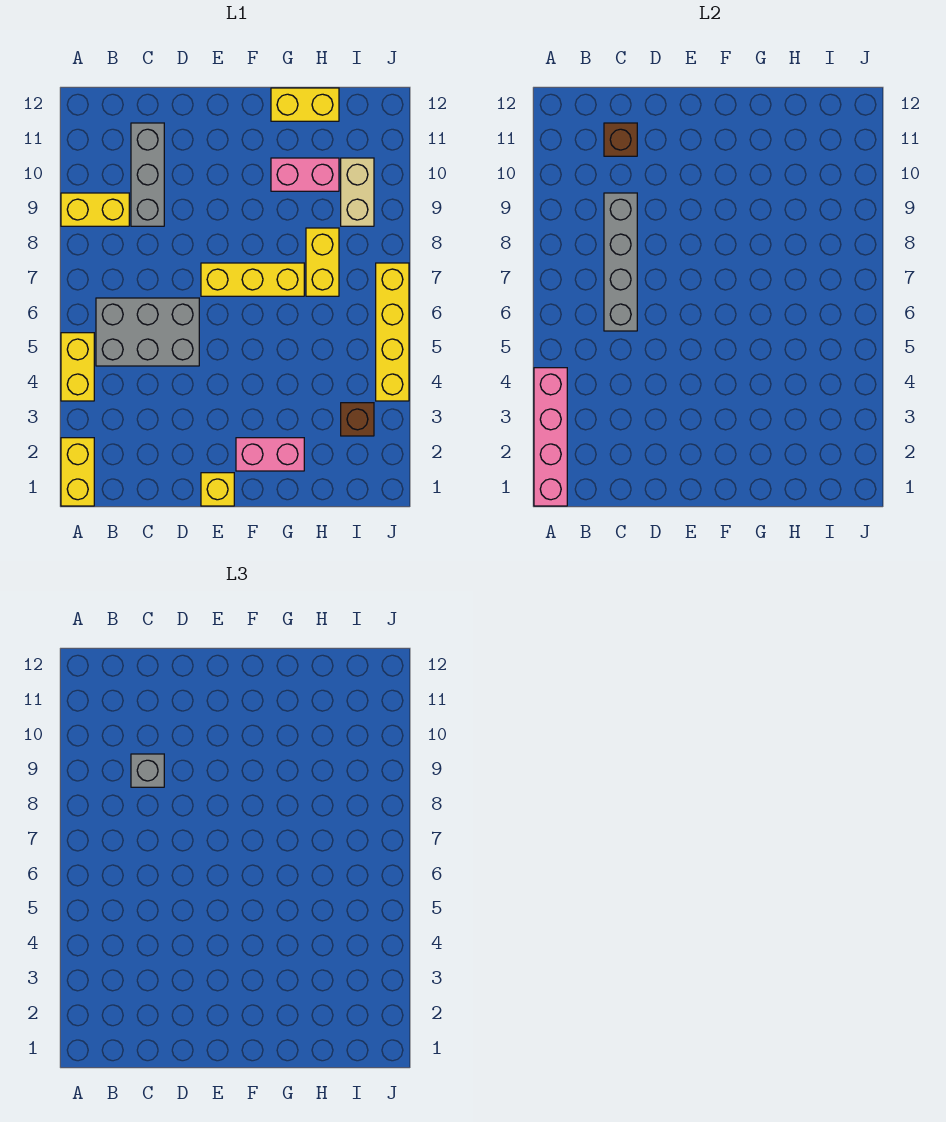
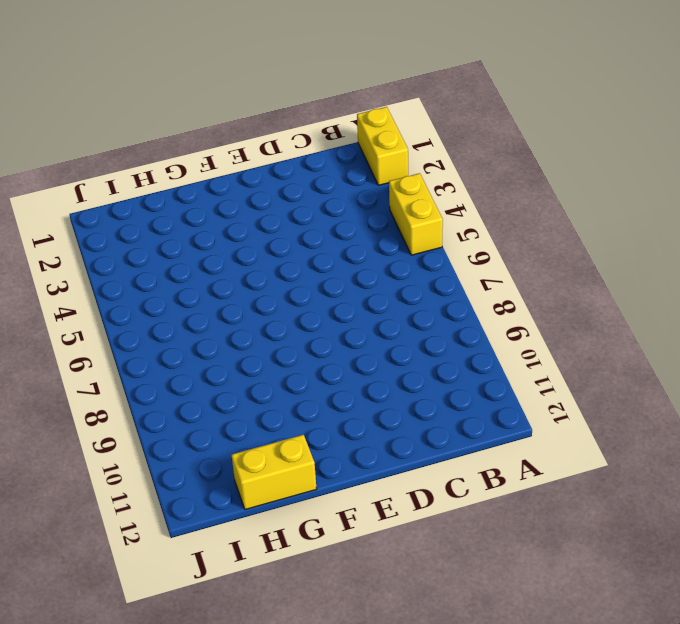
none -> yellow 1x2 brick [61,193,129,226]
none -> grey 2x3 brick [96,298,199,366]
none -> grey 1x3 brick [131,123,164,226]

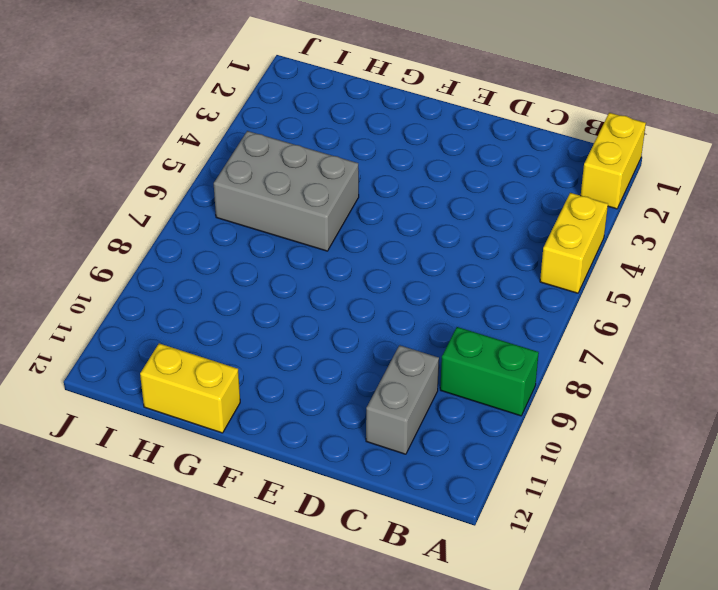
green 1x2 brick [440,327,539,416] -> yellow 1x2 brick [61,193,129,226]
grey 1x2 brick [366,345,439,454] -> grey 1x3 brick [131,123,164,226]
grey 2x3 brick [214,131,359,251] -> grey 2x3 brick moved to [96,298,199,366]
none -> yellow 1x1 brick [201,473,234,506]
none -> yellow 1x3 brick [201,263,304,296]
none -> pink 1x2 brick [236,438,304,471]

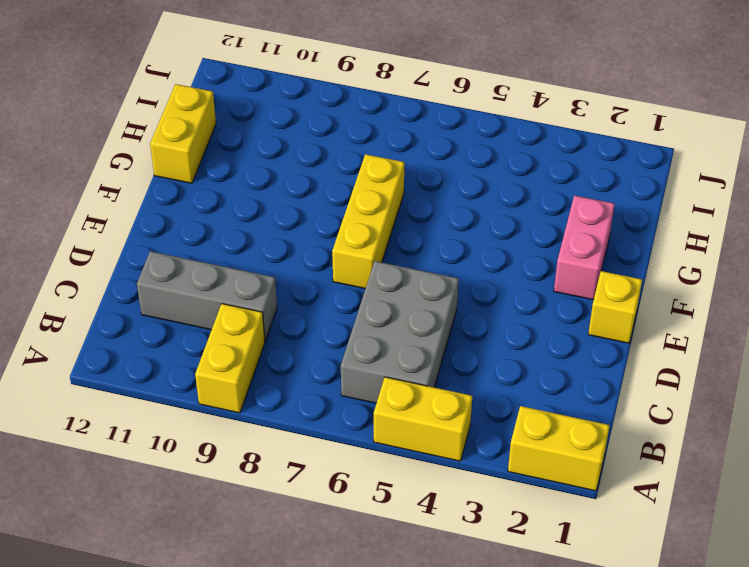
none -> pink 1x2 brick [271,158,339,191]
none -> yellow 1x2 brick [306,228,339,296]
none -> brown 1x1 brick [341,403,374,436]

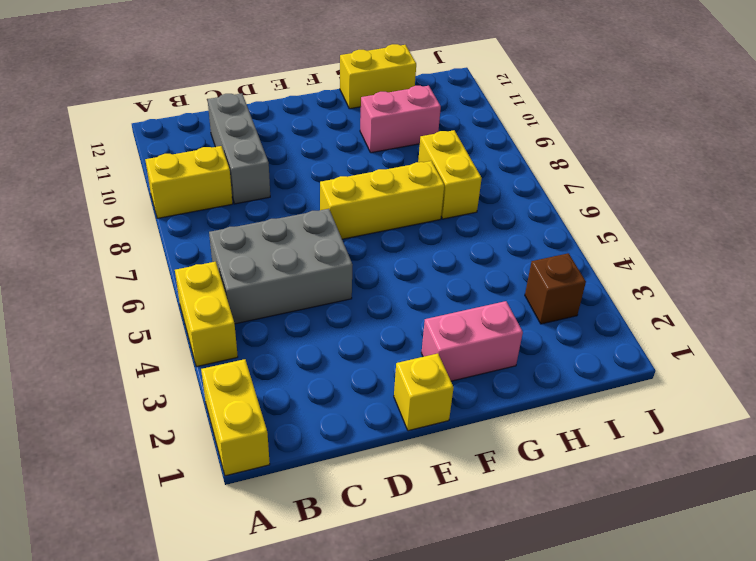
none -> tan 1x2 brick [341,158,374,226]
none -> yellow 1x4 brick [376,263,409,401]
none -> pink 1x4 brick [534,368,567,506]

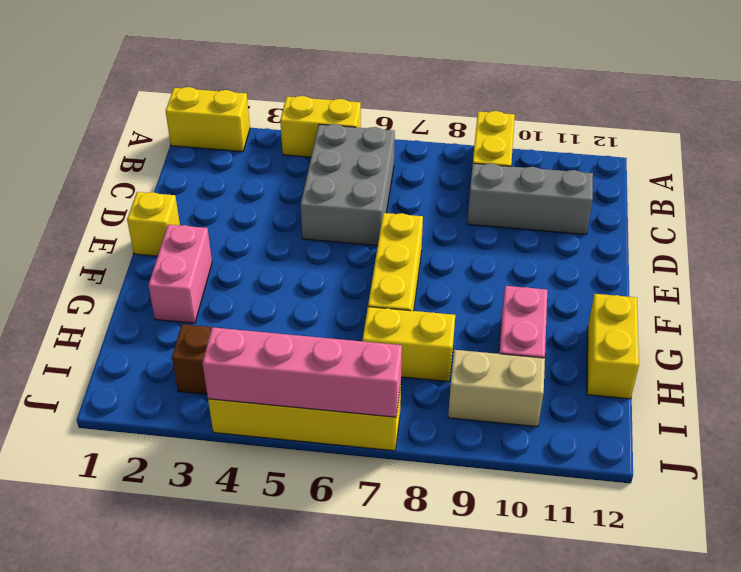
pink 1x4 brick [202,327,402,417] -> pink 1x4 brick moved to [534,368,567,506]
none -> grey 1x4 brick [604,193,637,331]
none -> brown 1x1 brick [604,123,637,156]
none -> grey 1x1 brick [131,754,164,787]

